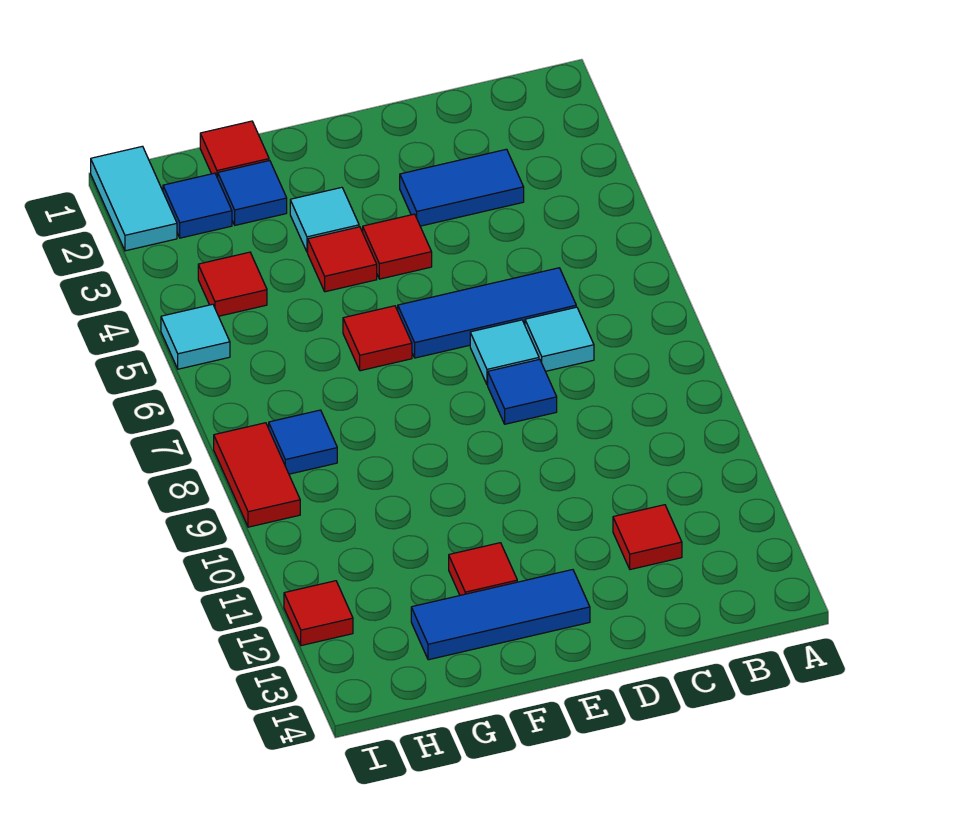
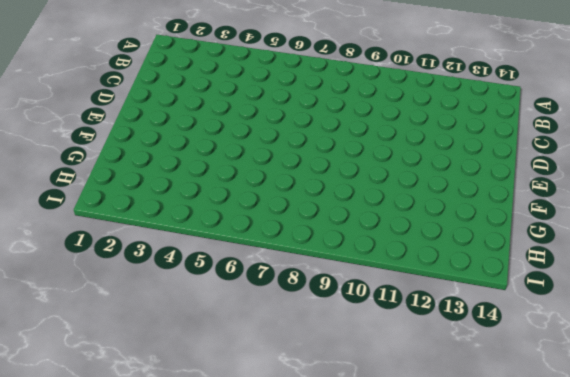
none -> blue 1x2 tile [400,149,524,226]
none -> blue 1x3 tile [398,268,576,358]
none -> cyan 1x1 tile [525,307,594,371]

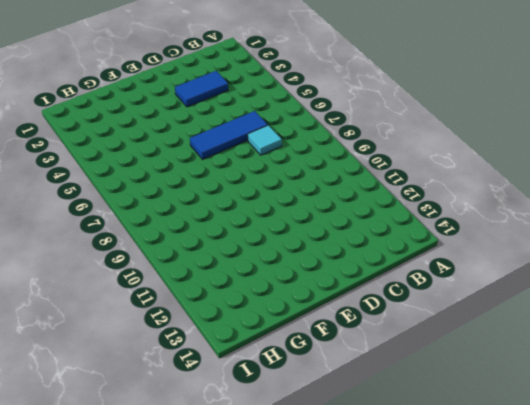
none -> red 1x1 tile [613,505,682,570]
none -> cyan 1x1 tile [470,320,539,385]
none -> blue 1x1 tile [488,359,557,424]

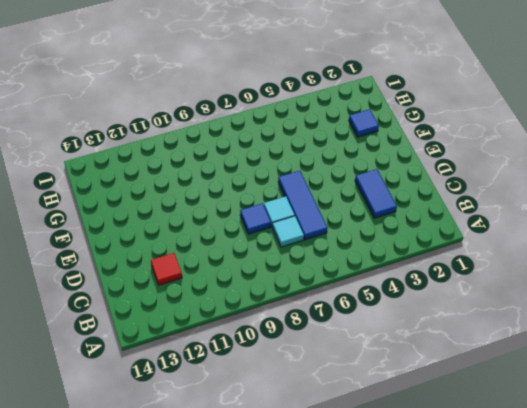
none -> red 1x1 tile [363,214,432,279]
none -> blue 1x3 tile [411,570,590,660]
none -> cyan 1x1 tile [290,187,359,252]

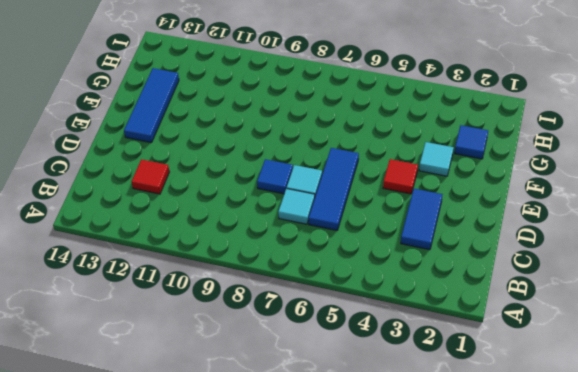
none -> red 1x1 tile [308,227,377,292]
none -> red 1x1 tile [343,306,412,371]
none -> red 1x1 tile [449,543,517,595]

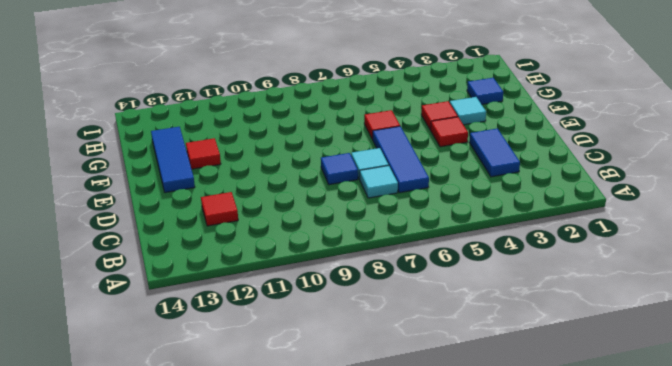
none -> red 1x1 tile [200,121,269,178]
none -> blue 1x1 tile [163,173,232,238]
none -> red 1x1 tile [198,252,267,316]

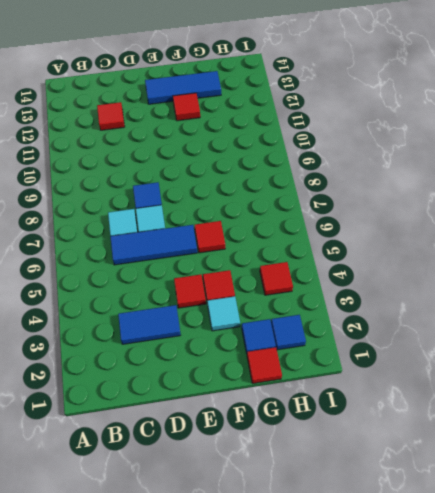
none -> blue 1x1 tile [269,410,337,474]
none -> cyan 1x2 tile [91,146,177,251]
none -> cyan 1x1 tile [161,304,230,369]

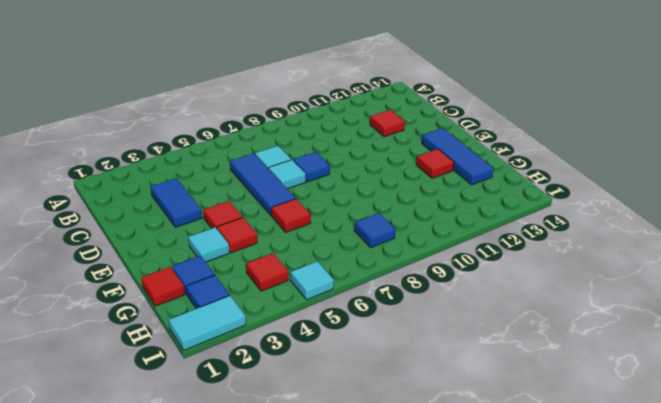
none -> red 1x2 tile [214,423,300,527]
none -> red 1x1 tile [284,581,353,646]

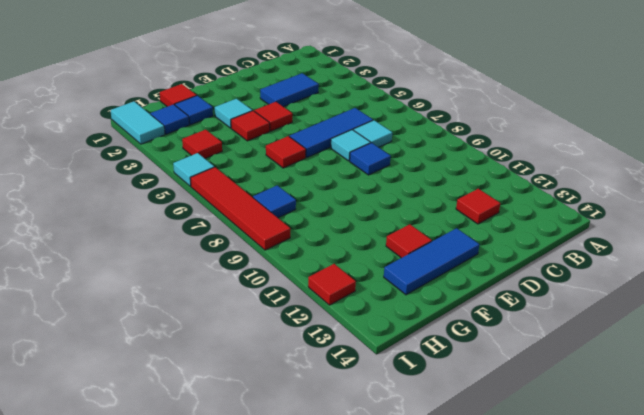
red 1x4 tile [191,167,290,250] -> red 1x2 tile [214,423,300,527]

